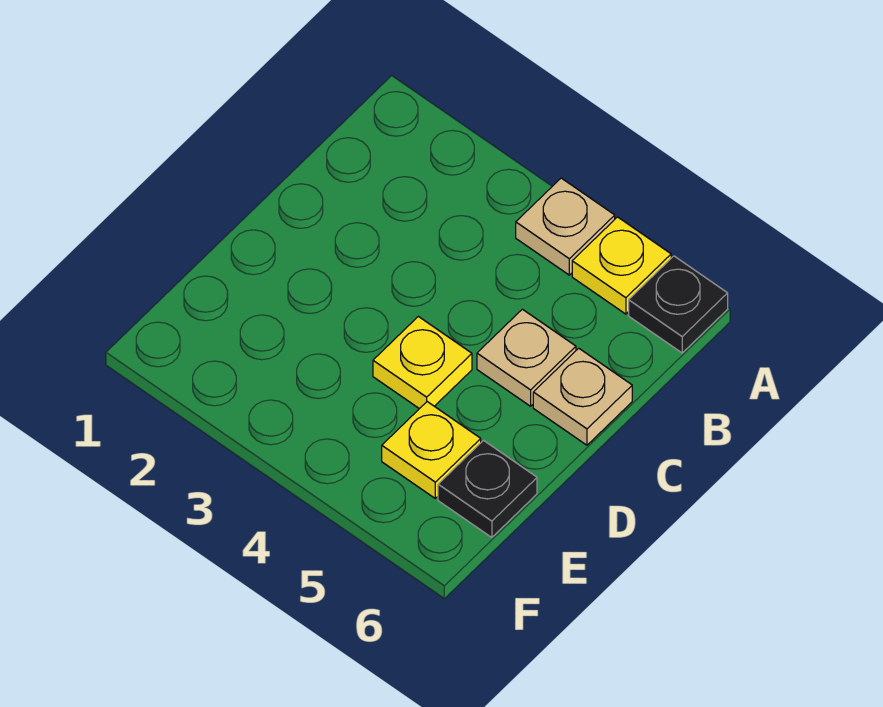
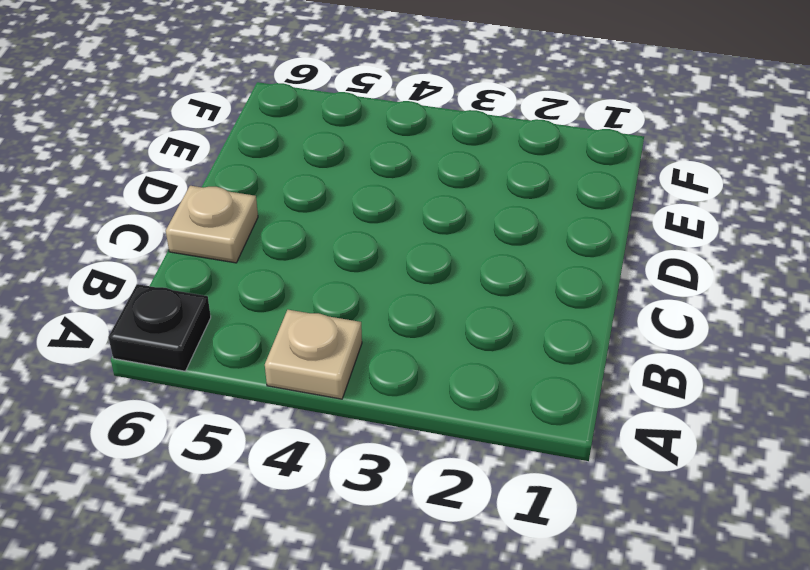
none -> yellow 1x1 plate [572,217,671,314]
none -> tan 1x1 plate [477,309,576,406]

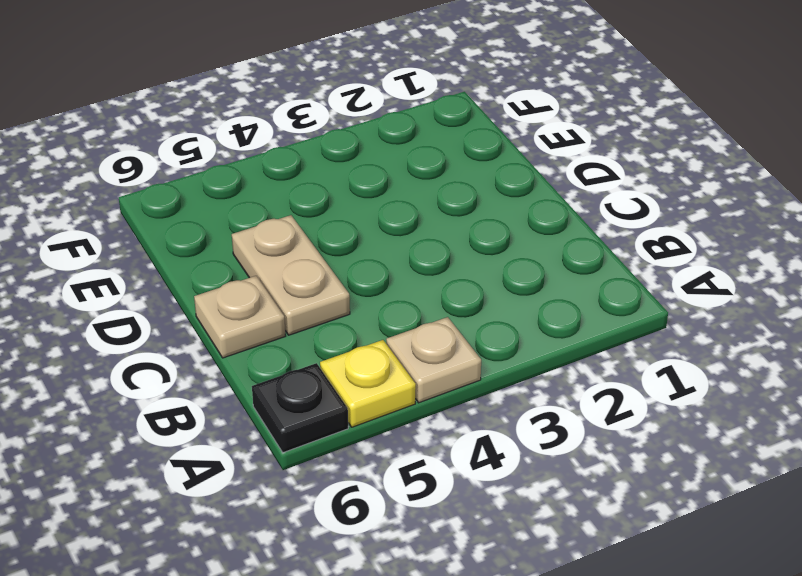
tan 1x2 plate [232,215,350,335] -> tan 1x1 plate [477,309,576,406]
none -> yellow 1x1 plate [373,316,472,409]
none -> yellow 1x1 plate [382,402,481,498]

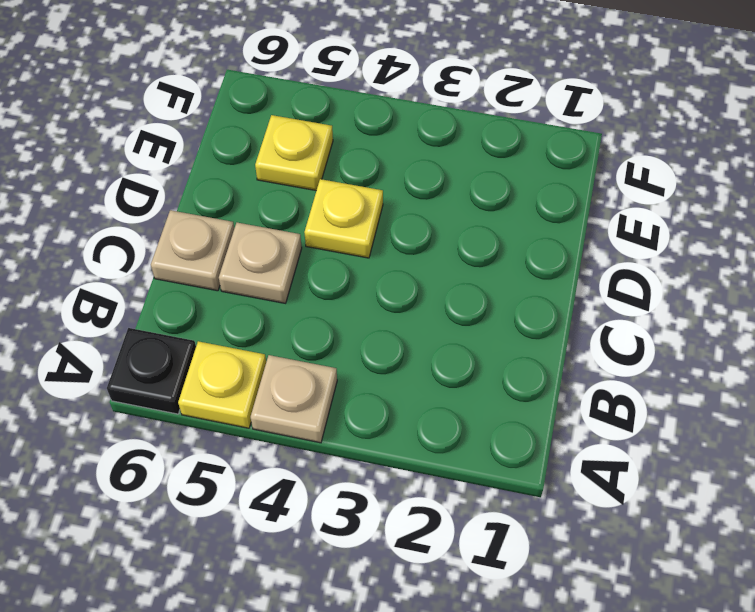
none -> black 1x1 plate [438,441,537,538]

